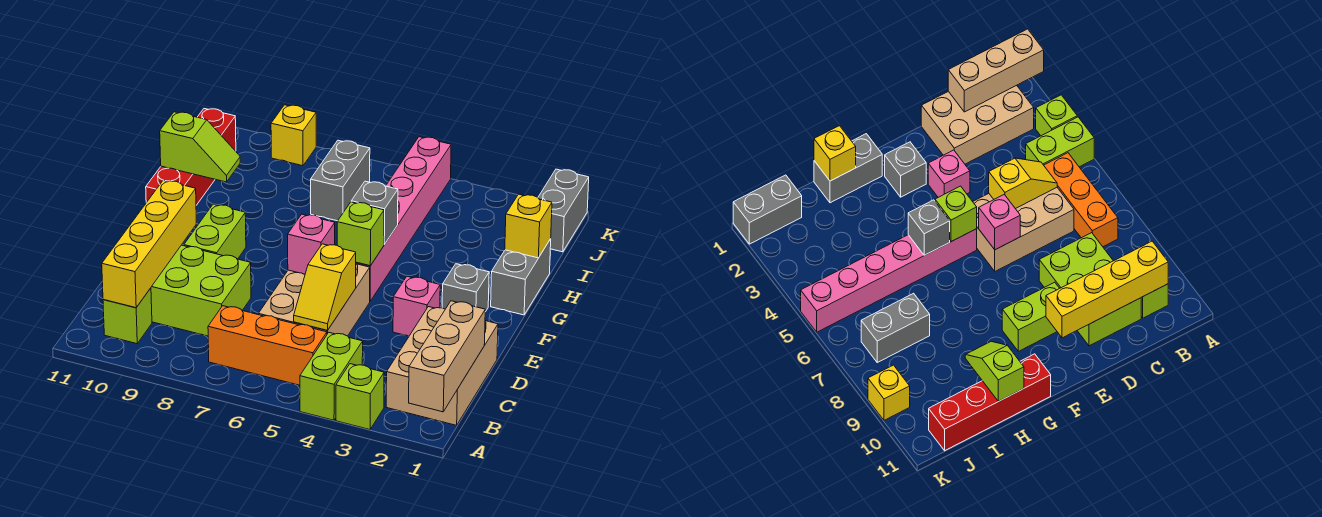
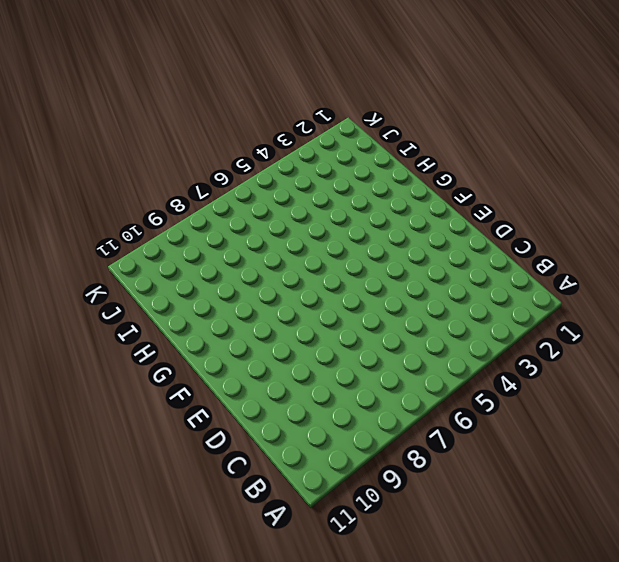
none -> lime 1x1 brick [336,364,384,430]
none -> lime 1x2 brick [300,333,363,420]
none -> tan 2x3 brick [386,307,498,425]

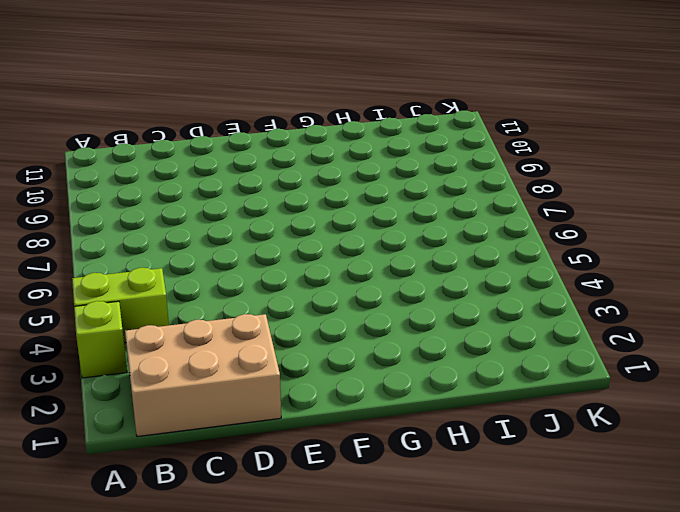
none -> orange 1x3 brick [208,306,327,385]
none -> lime 1x1 brick [103,288,152,344]
none -> tan 2x3 brick [258,264,370,336]

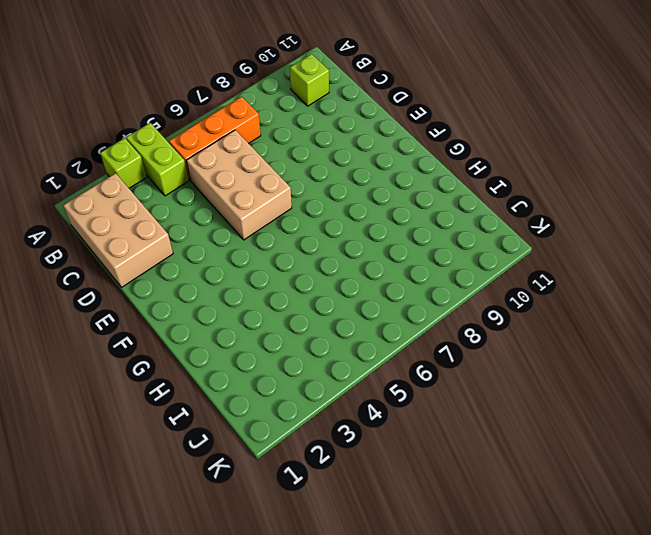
none -> lime 2x3 brick [151,245,251,336]
none -> pink 1x1 brick [393,276,440,336]
none -> lime 1x2 brick [184,204,246,259]

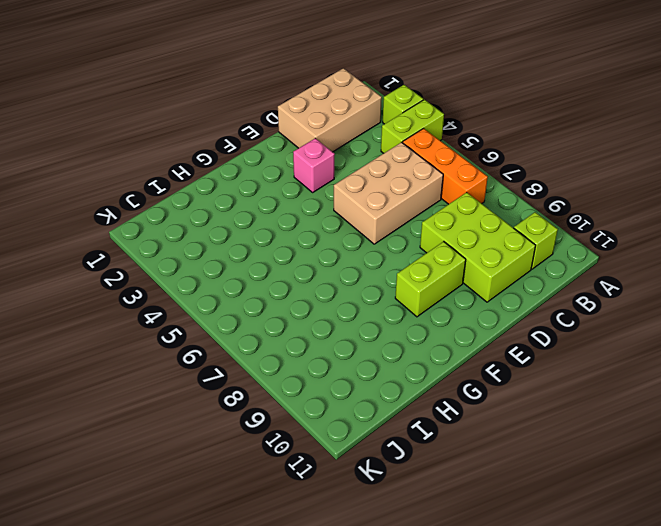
none -> grey 1x1 brick [442,264,489,312]
none -> pink 1x6 brick [356,137,451,301]
none -> grey 1x2 brick [491,239,551,315]

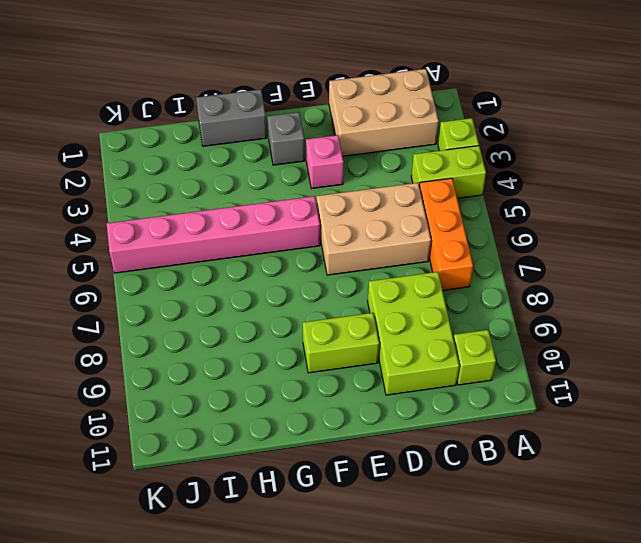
none -> red 1x4 brick [146,109,236,205]
none -> grey 1x2 brick [311,140,370,221]
none -> grey 1x2 brick [538,169,589,252]

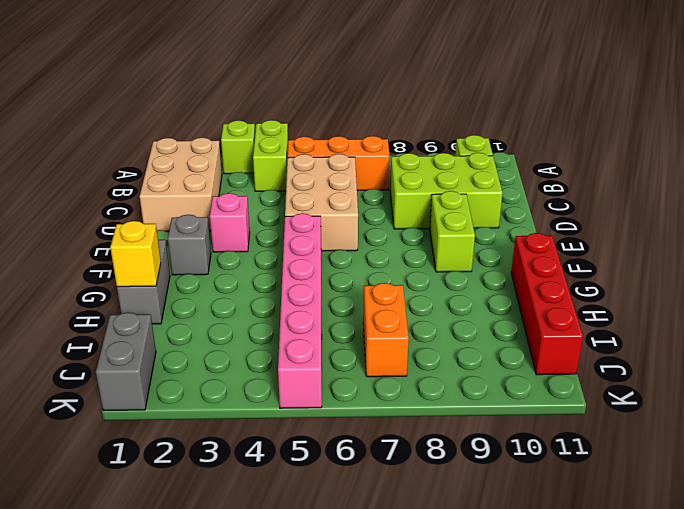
orange 1x2 brick [363,283,409,377] -> grey 1x2 brick [311,140,370,221]
none -> yellow 1x1 brick [271,105,316,166]
none -> tan 1x3 brick [409,301,485,412]
none -> yellow 1x4 brick [102,180,196,308]

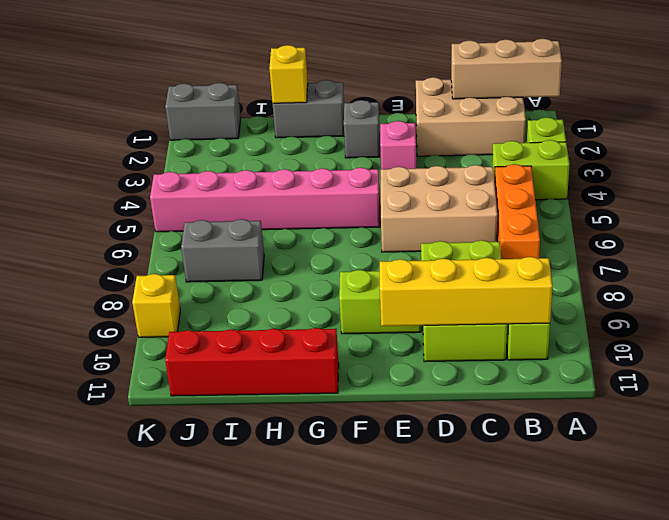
none -> yellow 1x2 slope [294,244,356,330]
none -> pink 1x1 brick [288,214,335,274]
none -> lime 1x1 brick [337,202,384,266]

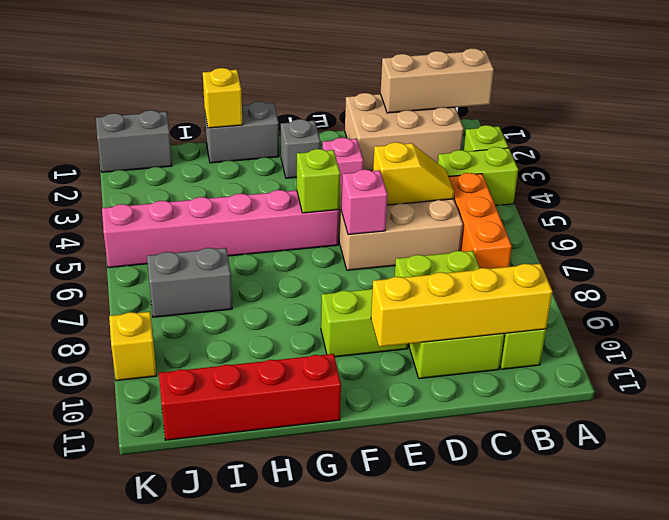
none -> grey 1x1 brick [351,181,398,244]
none -> lime 1x2 slope [160,112,240,182]

